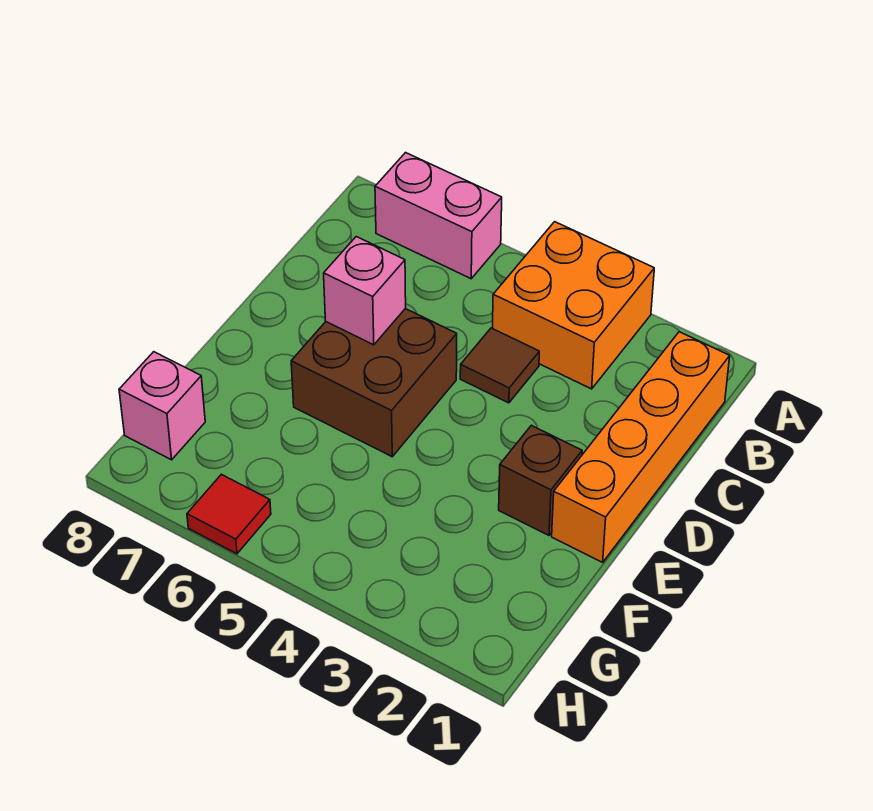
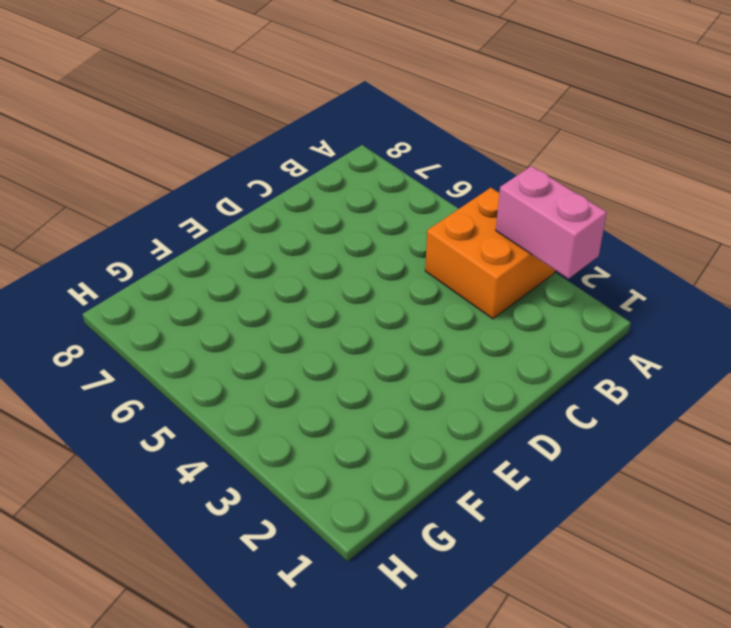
pink 1x2 brick [496,166,607,279] -> pink 1x2 brick moved to [375,153,502,279]
none -> orange 1x4 brick [552,332,730,562]
none -> brown 1x1 tile [460,328,539,403]

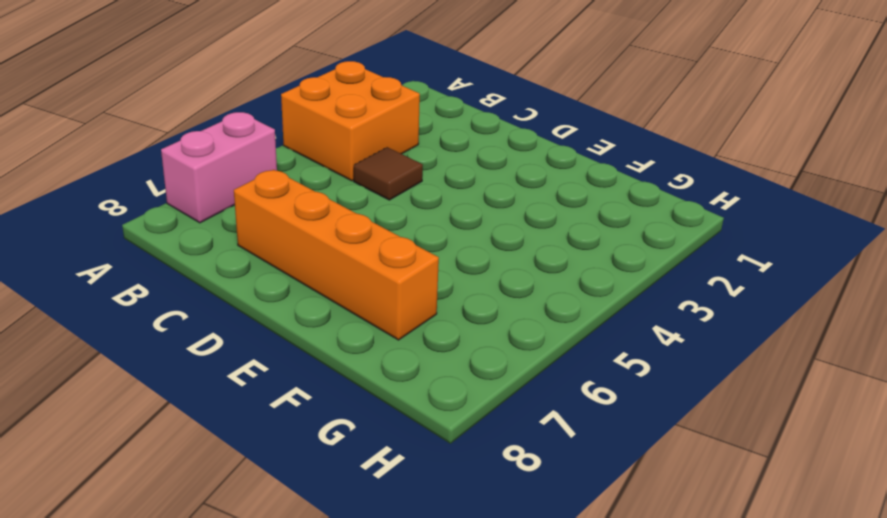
orange 1x4 brick [234,170,439,340] -> orange 1x4 brick moved to [552,332,730,562]
none -> brown 2x2 brick [291,309,457,457]
none -> brown 1x1 brick [499,425,582,535]

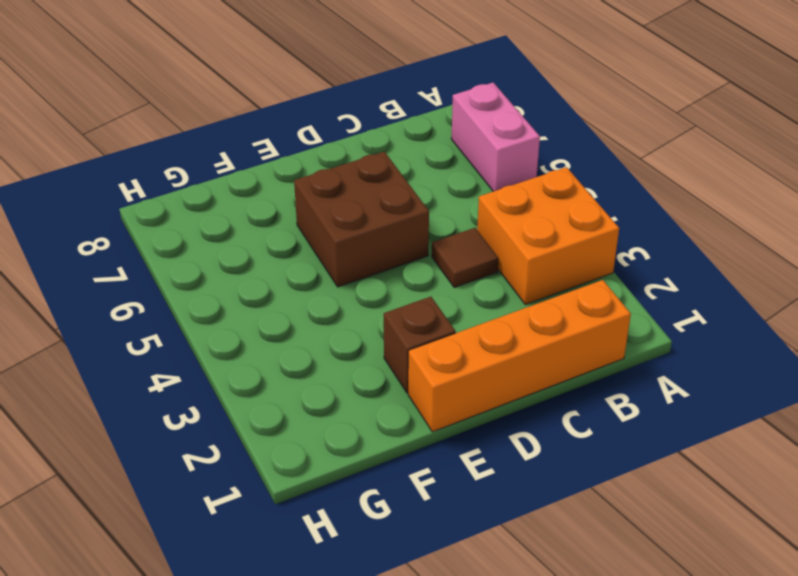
none -> pink 1x1 brick [119,352,205,460]
none -> red 1x1 tile [187,474,271,554]

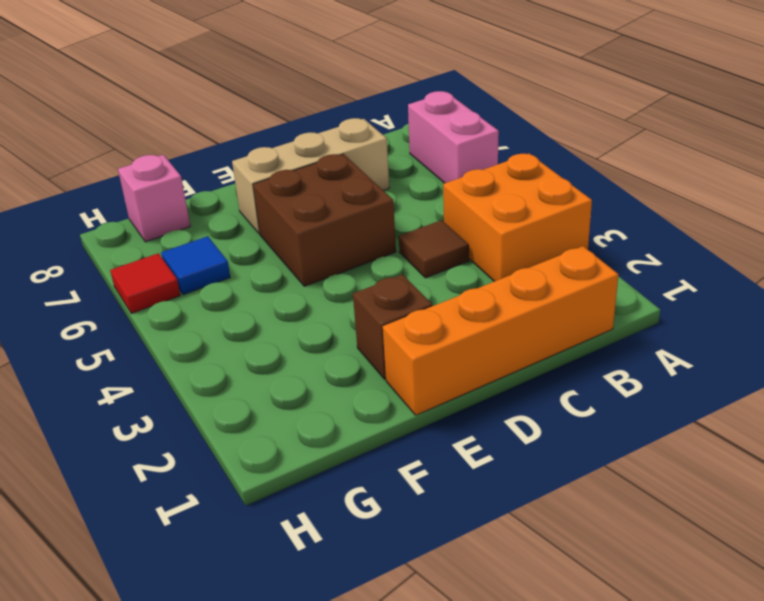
tan 1x3 brick [232,118,389,234] -> none
blue 1x1 tile [161,236,230,295] -> none
none -> pink 1x1 brick [324,237,406,345]

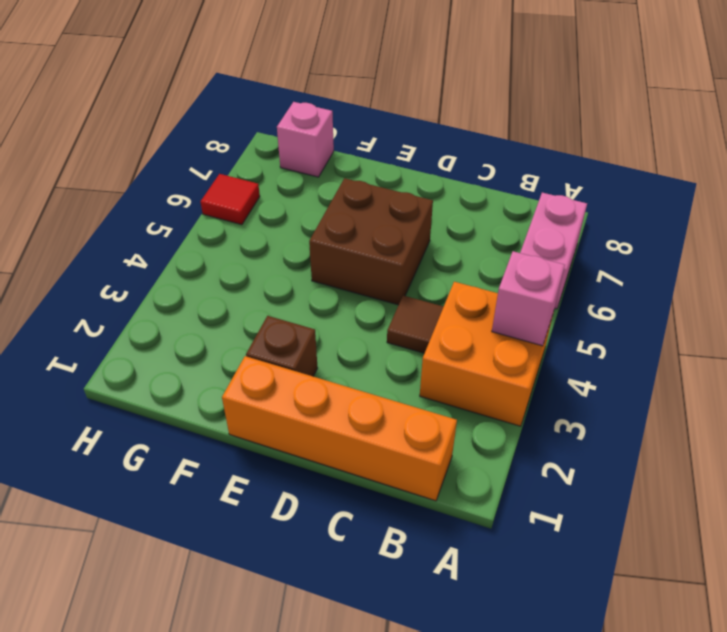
pink 1x1 brick [492,251,565,346] -> pink 1x1 brick moved to [324,237,406,345]

